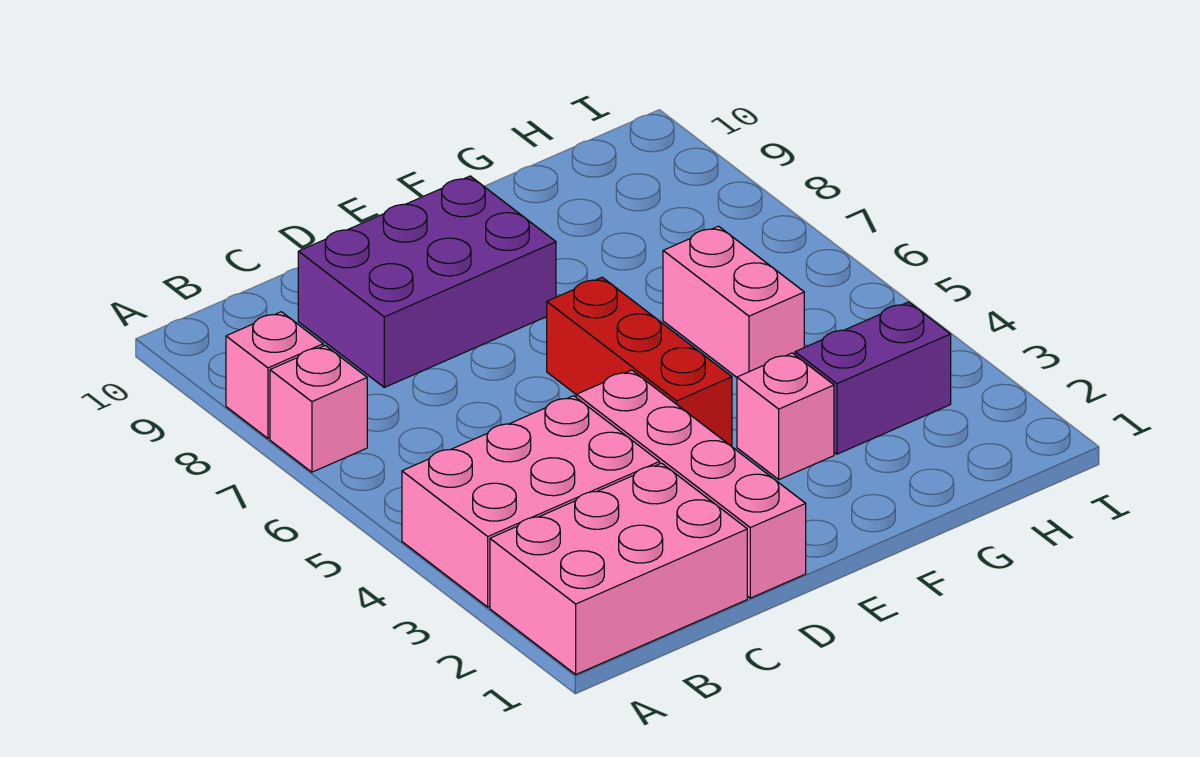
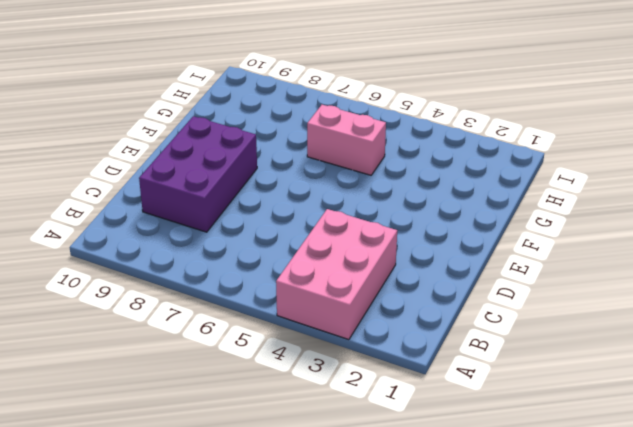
none -> pink 2x3 brick [490,463,747,674]
none -> pink 1x1 brick [270,345,367,472]

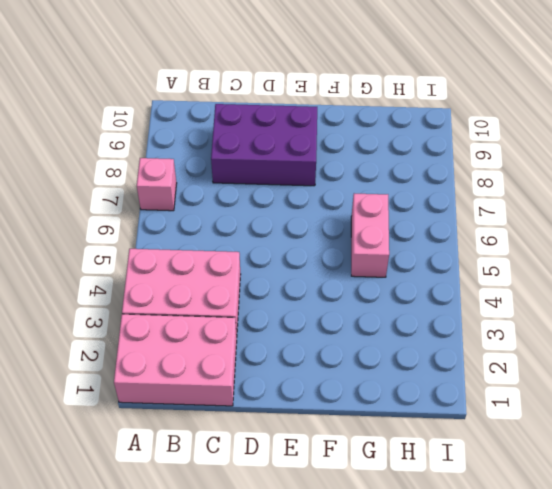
none -> pink 1x1 brick [226,312,323,438]
none -> pink 1x4 brick [576,370,806,598]

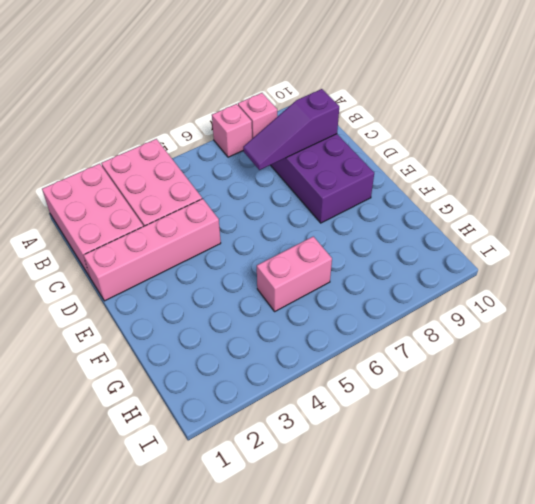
purple 1x3 slope [243,89,339,170] -> none
none -> red 1x3 brick [547,277,732,447]
none -> pink 1x1 brick [737,353,834,480]

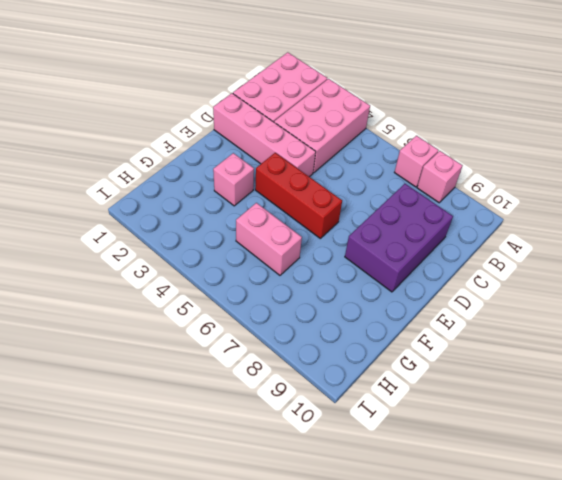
none -> purple 1x2 brick [795,302,951,454]

